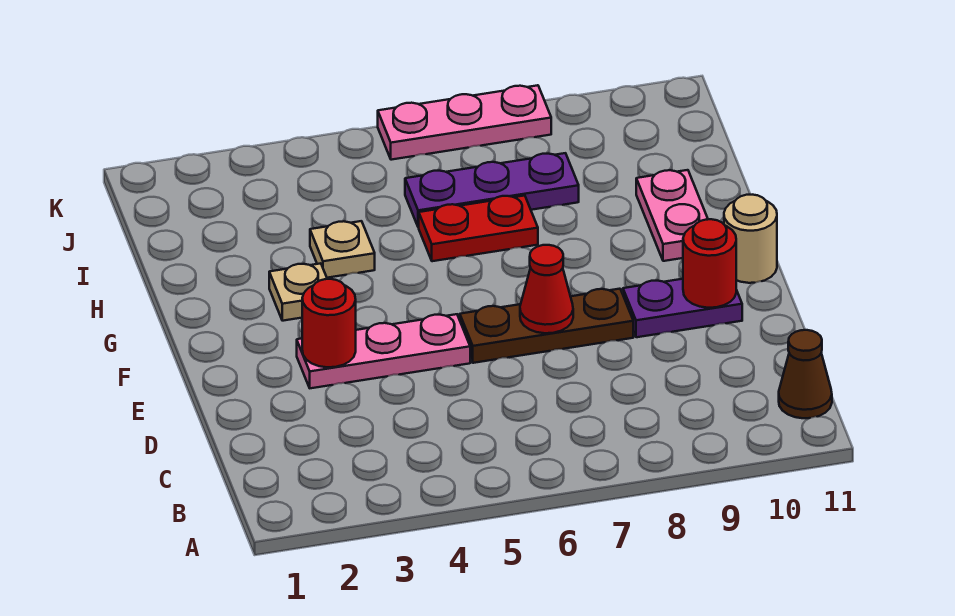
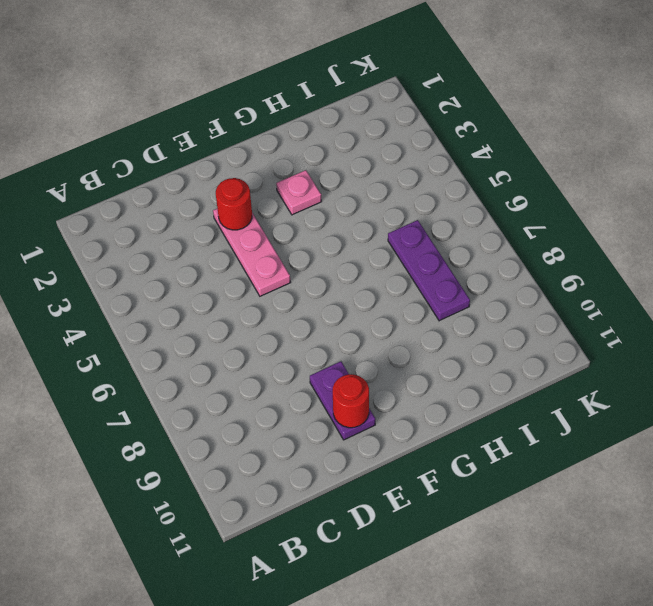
pink 1x1 plate [276,170,322,215] -> tan 1x1 plate [269,263,327,321]
none -> brown 1x1 cone [779,330,832,418]
none -> brown 1x3 plate [460,289,633,363]
none -> tan 1x1 round brick [724,195,777,283]

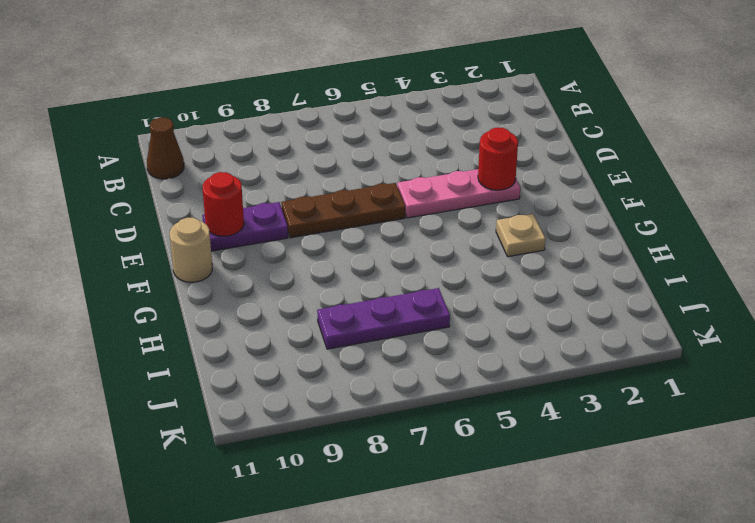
none -> pink 1x2 plate [636,170,708,261]
none -> tan 1x1 plate [310,221,375,278]
none -> red 1x2 plate [419,196,538,261]

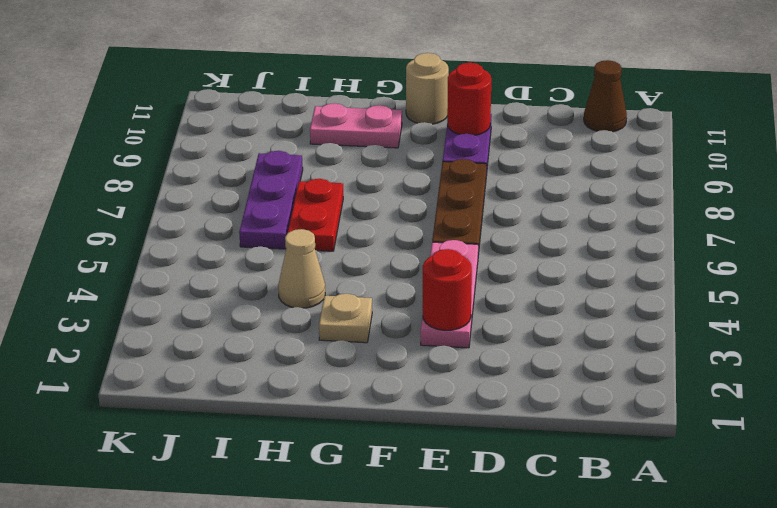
tan 1x1 cone [278,229,325,308] -> tan 1x1 plate [310,221,375,278]
none -> pink 1x3 plate [378,85,551,160]
none -> red 1x1 cone [520,245,573,333]

